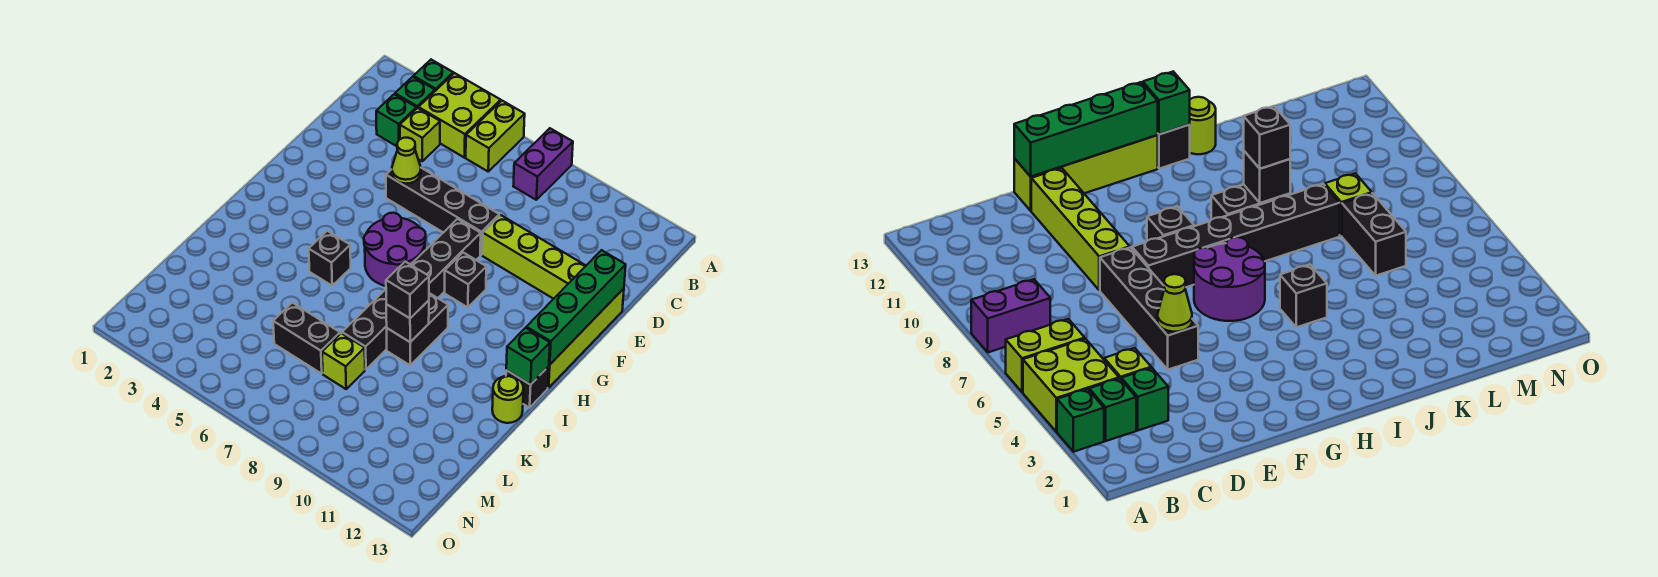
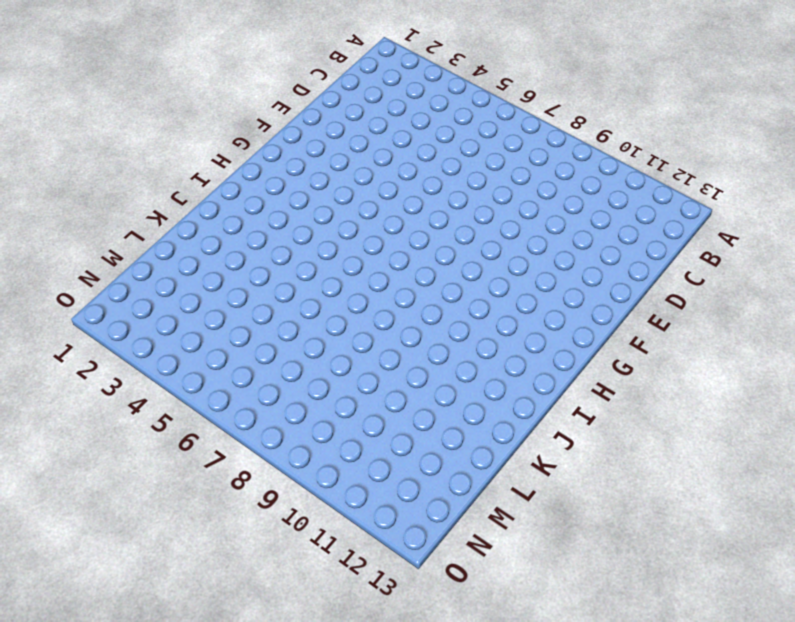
none -> green 1x1 brick [413,60,453,91]
none -> lime 2x2 brick [418,73,501,158]
none -> lime 1x2 brick [466,101,525,171]

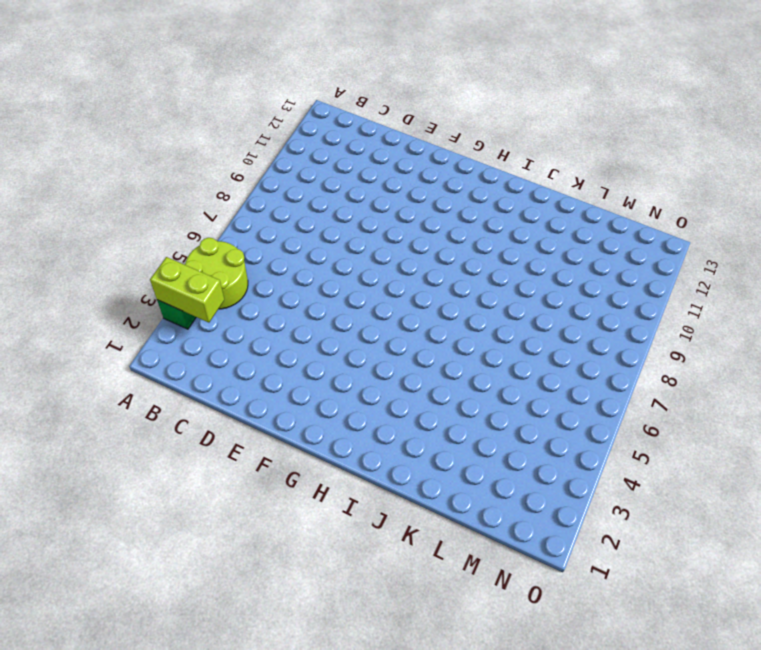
lime 1x2 brick [150,257,224,323] -> lime 1x2 brick moved to [466,101,525,171]
lime 2x2 round brick [185,238,248,309] -> lime 2x2 brick [418,73,501,158]
none -> purple 1x2 brick [513,128,573,200]
none -> green 1x1 brick [395,77,435,109]
none -> green 1x1 brick [376,94,416,146]

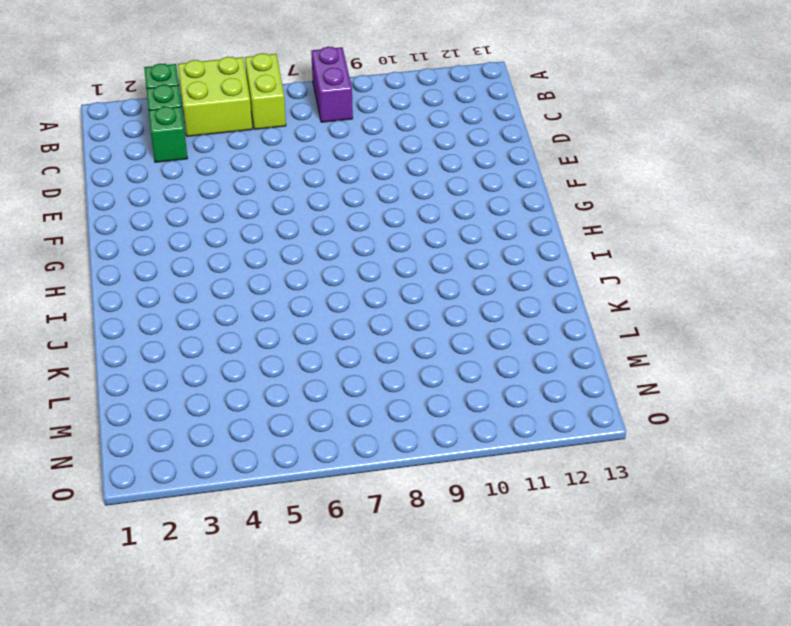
none -> lime 1x1 brick [400,108,440,161]
none -> black 1x4 brick [386,168,499,255]
none -> lime 1x4 brick [482,215,586,299]

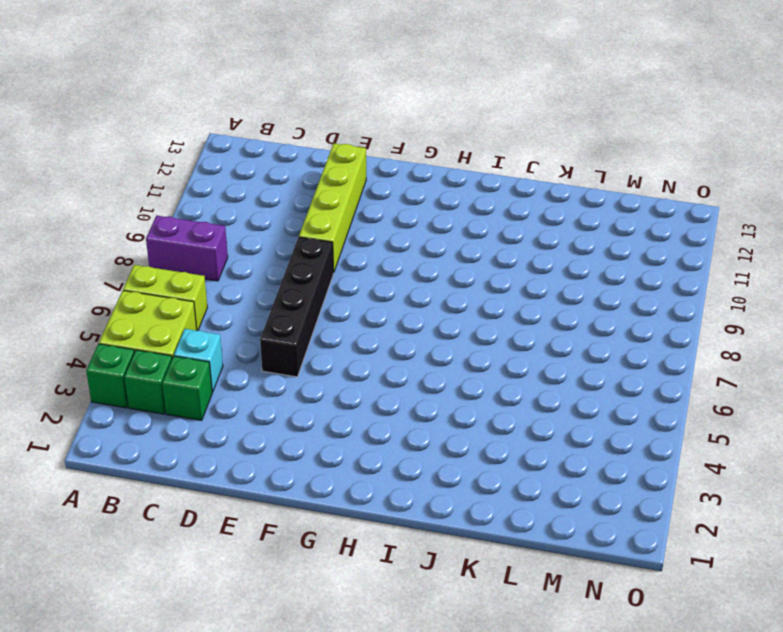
cyan 1x1 brick [174,329,223,392] -> lime 1x1 brick [400,108,440,161]
none -> lime 1x4 brick [548,288,624,388]
none -> black 1x6 brick [342,219,481,369]
none -> purple 2x2 round brick [364,213,426,286]

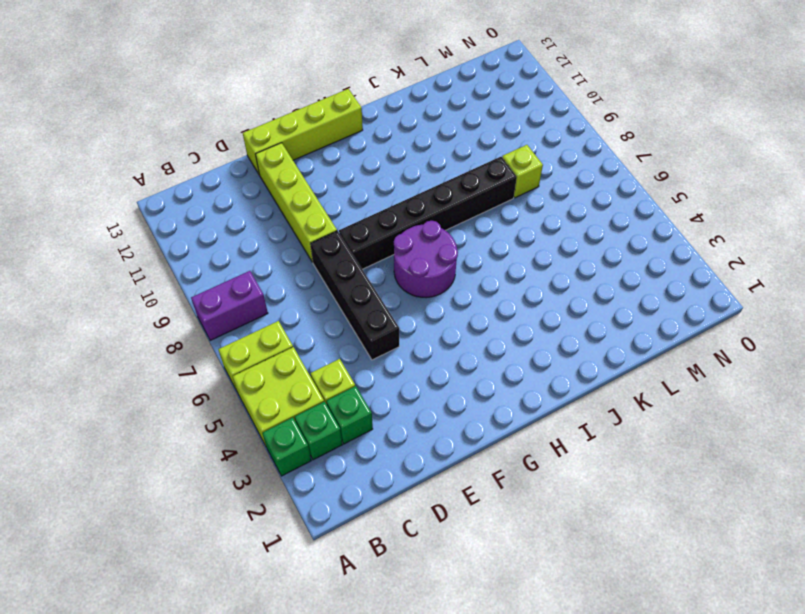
none -> black 1x1 brick [445,253,486,307]
none -> black 1x1 brick [309,231,351,286]
none -> black 1x2 brick [387,293,448,365]

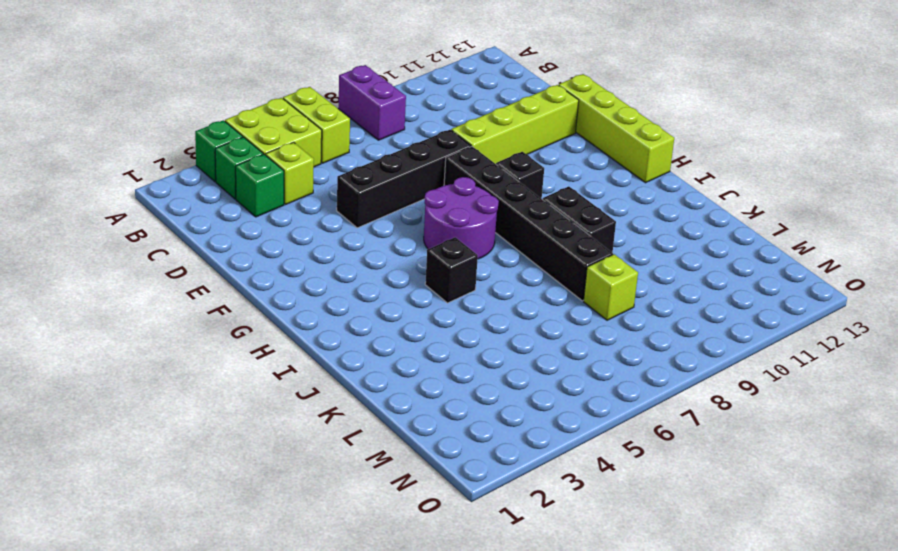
none -> black 1x1 brick [506,366,549,408]
none -> lime 1x1 round brick [492,376,524,423]
none -> black 1x2 brick [273,303,340,374]

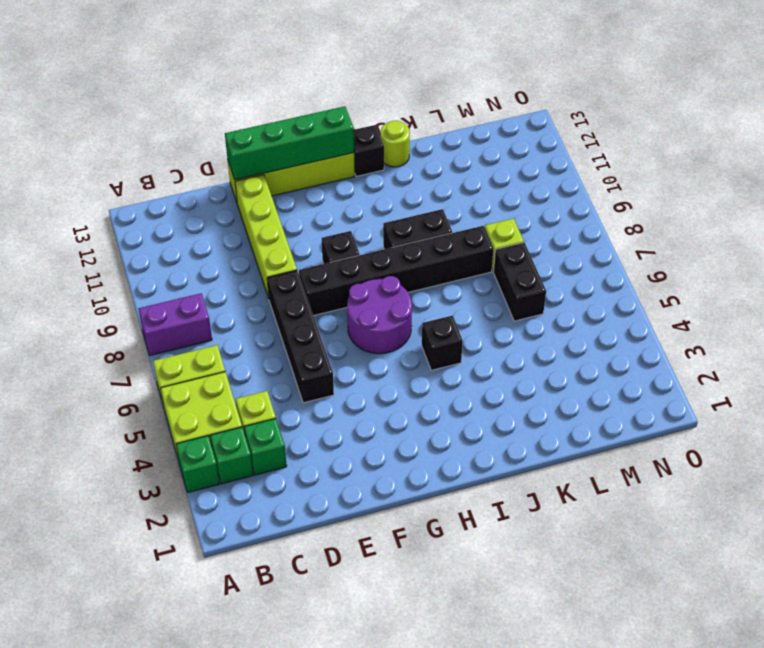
none -> lime 1x1 cone [392,138,421,184]
none -> green 1x1 brick [506,328,550,385]
none -> black 1x1 brick [386,300,429,342]

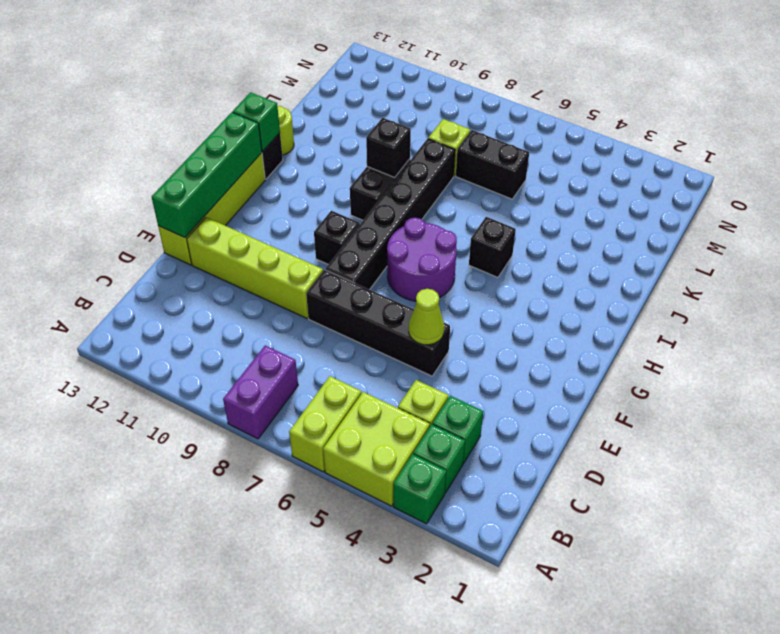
none -> black 1x1 brick [386,262,429,318]

